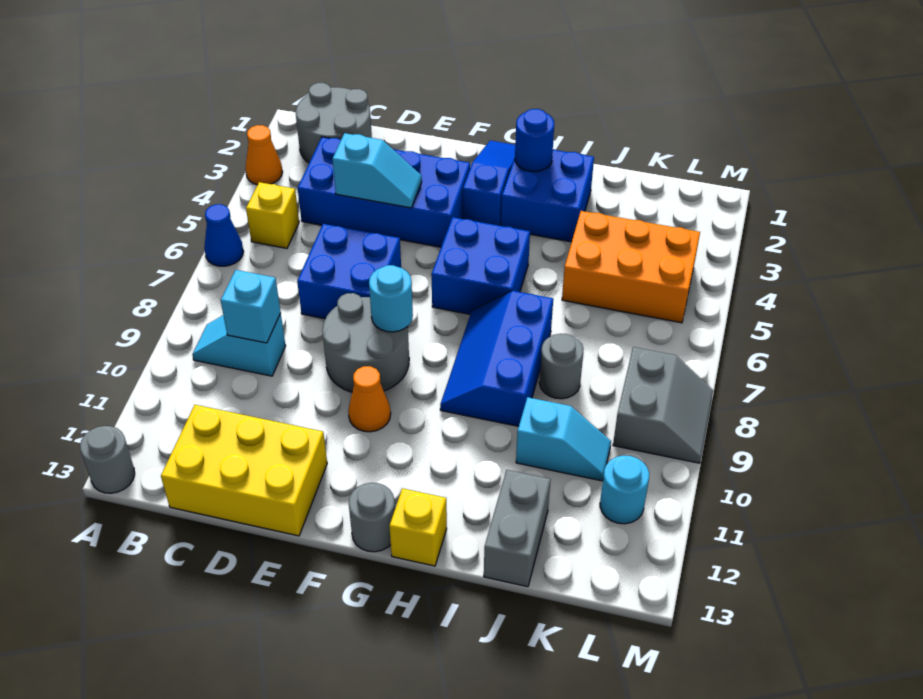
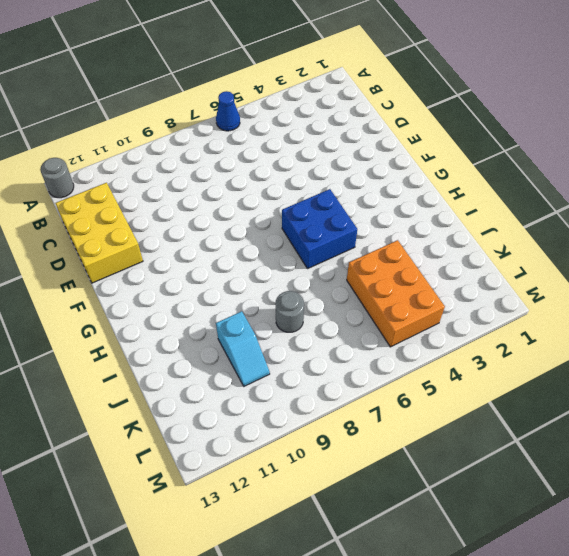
none -> orange 1x1 cone [246,125,282,185]
none -> grey 2x2 round brick [296,83,372,163]
none -> yellow 1x1 brick [246,182,299,248]

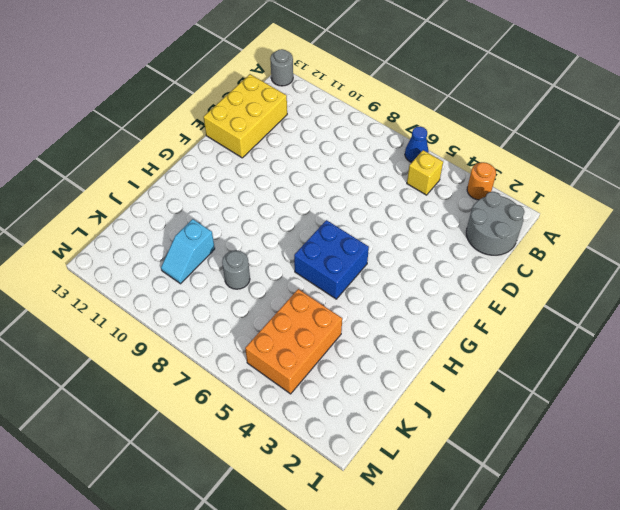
orange 1x1 round brick [467,162,496,200] -> orange 1x1 cone [246,125,282,185]
none -> cyan 1x2 slope [192,313,286,376]
none -> blue 2x4 brick [298,137,470,247]
none -> blue 2x2 brick [297,224,401,319]

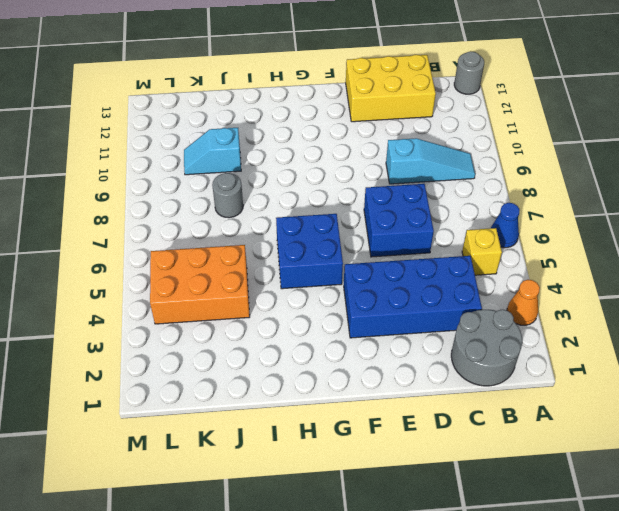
cyan 1x3 slope [386,138,475,184] -> cyan 1x2 slope [192,313,286,376]
none -> grey 2x2 round brick [322,293,409,392]
none -> orange 1x1 cone [348,366,391,432]
none -> blue 1x3 slope [463,140,515,226]

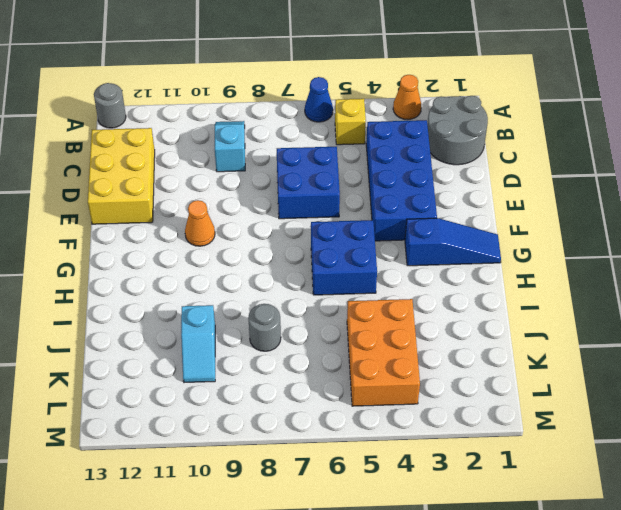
none -> grey 2x2 round brick [322,293,409,392]
none -> grey 1x1 round brick [349,483,395,552]
none -> blue 2x2 brick [501,150,594,242]

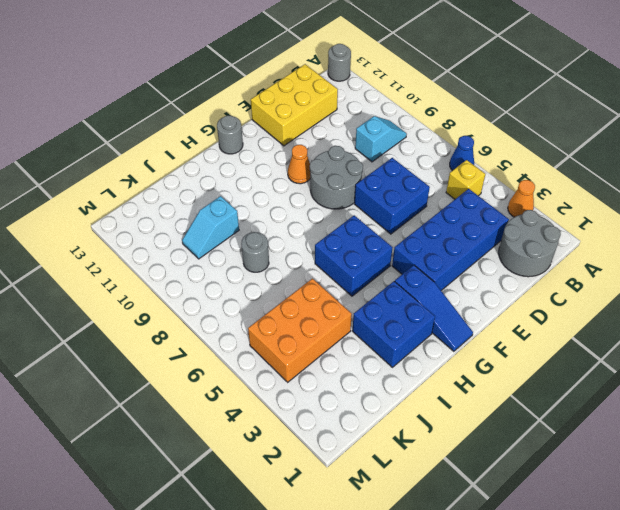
none -> blue 2x3 slope [440,291,553,426]
none -> yellow 1x1 brick [389,488,447,566]
none -> grey 1x2 brick [484,470,551,587]

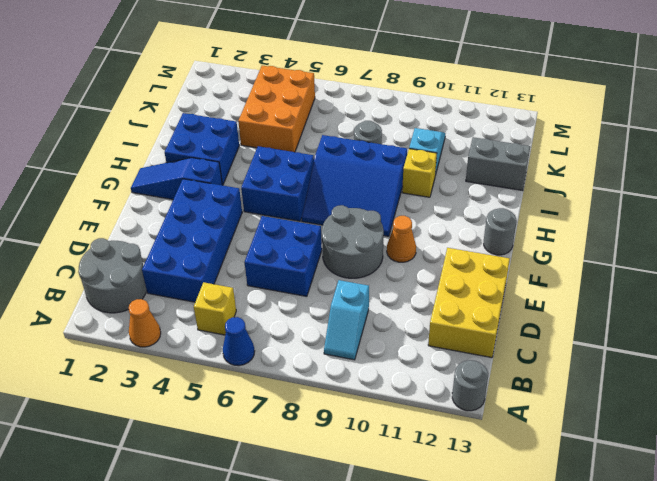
blue 3x3 slope [302,135,407,236] -> blue 2x3 slope [440,291,553,426]
yellow 1x1 brick [402,149,437,197] -> yellow 1x1 brick moved to [389,488,447,566]
none -> grey 2x2 slope [613,347,713,463]
none -> cyan 1x1 round brick [600,455,649,524]
none -> cyan 1x1 brick [221,270,281,343]

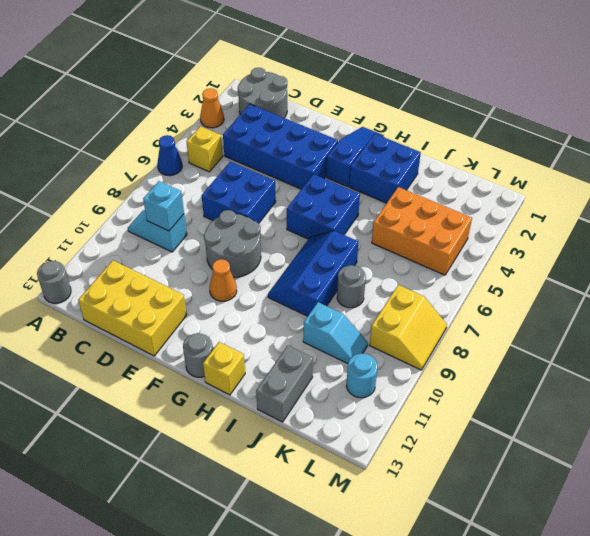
yellow 2x2 slope [369,285,447,370] -> grey 2x2 slope [613,347,713,463]
none -> cyan 1x2 slope [332,133,422,208]
none -> cyan 1x1 round brick [369,265,413,332]
none -> blue 1x1 round brick [515,109,554,172]

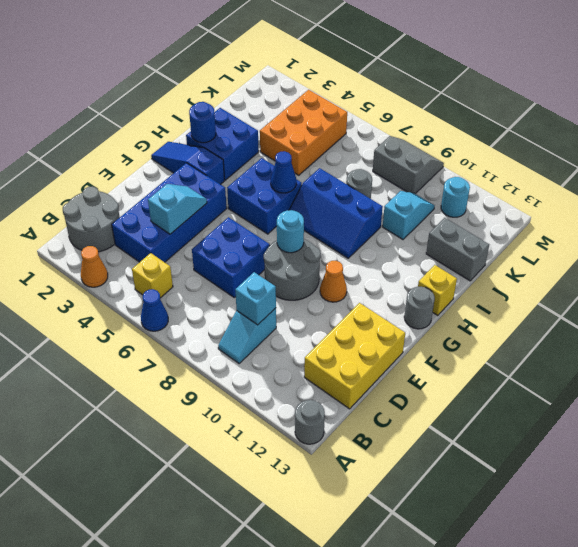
blue 1x1 cone [271,151,296,193] -> none

